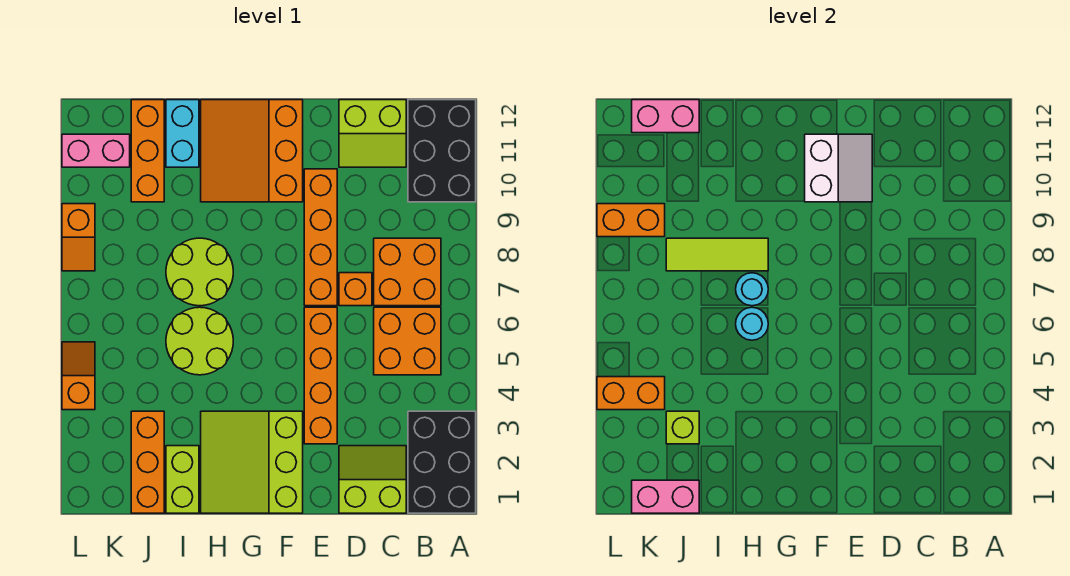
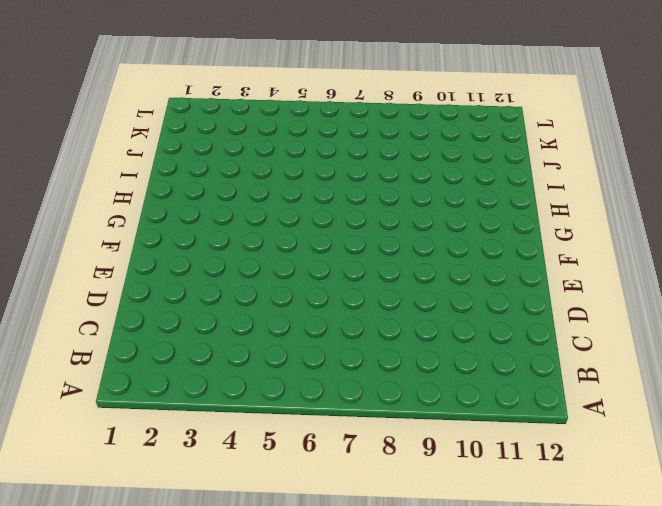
none -> black 2x3 brick [408,411,476,513]
none -> black 2x3 brick [408,100,476,202]
none -> orange 2x2 brick [374,307,441,375]

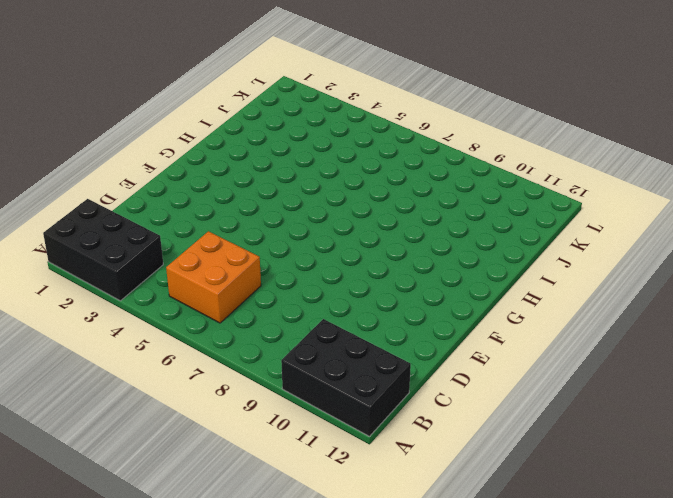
none -> orange 2x2 brick [374,238,441,306]
none -> lime 2x2 slope [339,446,406,513]
none -> lime 2x2 slope [339,100,406,167]

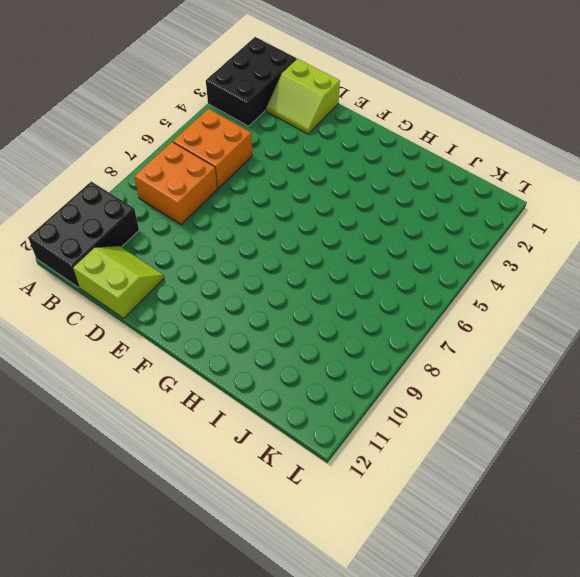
none -> orange 1x1 brick [339,273,372,306]
none -> orange 1x4 brick [304,307,337,444]
none -> orange 1x4 brick [304,169,337,306]

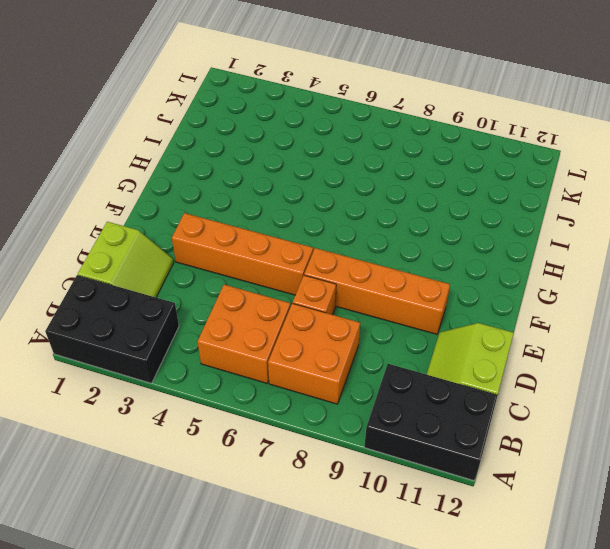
none -> lime 3x3 slope [201,411,303,513]
none -> orange 3x3 slope [201,100,303,202]
none -> lime 2x2 round brick [166,307,233,375]

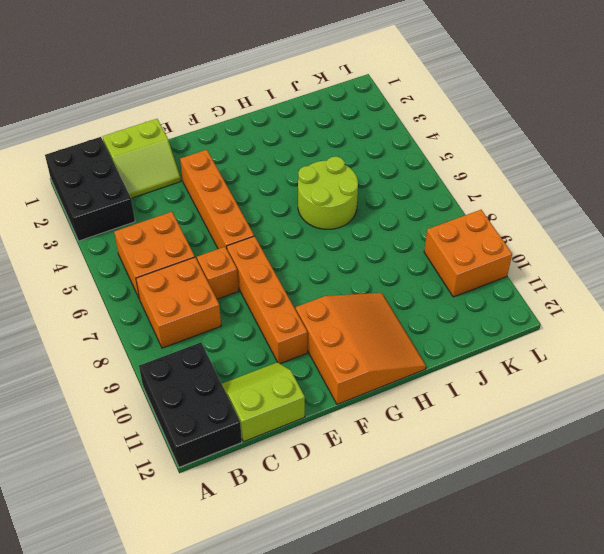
orange 2x2 brick [424,210,512,297] -> orange 1x2 slope [62,204,95,271]
none -> lime 3x3 slope [201,411,303,513]
none -> lime 2x2 round brick [166,238,233,306]
none -> lime 1x2 brick [166,446,199,513]

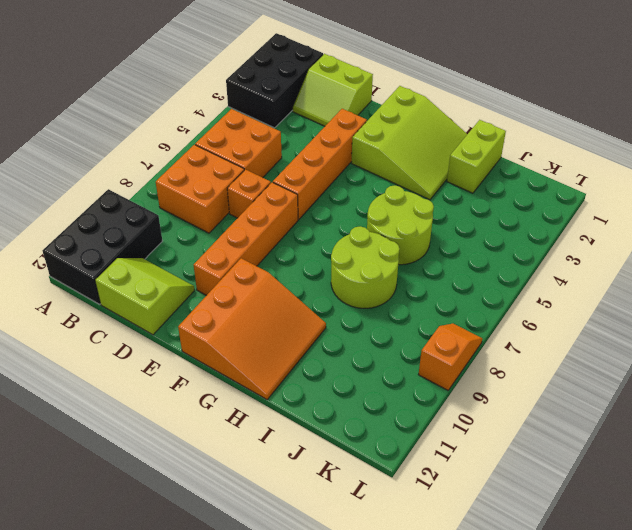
none -> cyan 1x2 brick [166,100,199,167]
none -> orange 1x3 brick [131,411,164,513]
none -> orange 1x3 brick [131,100,164,202]

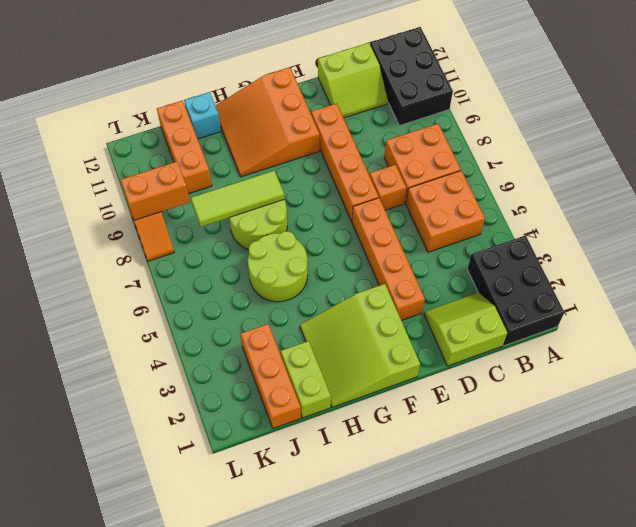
cyan 1x1 brick [184,92,221,139] -> cyan 1x2 brick [166,100,199,167]
none -> pink 1x2 brick [62,134,130,167]
none -> orange 1x2 slope [62,342,95,410]
none -> white 2x2 slope [805,134,872,202]

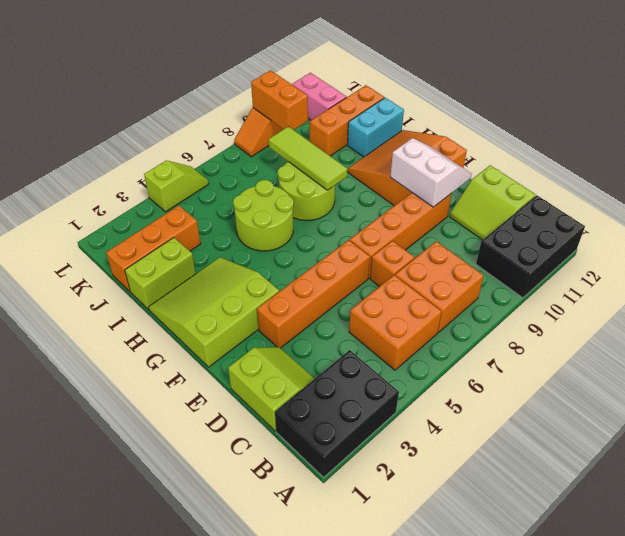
white 2x2 slope [390,138,472,207] -> white 2x2 slope turned to [805,134,872,202]
lime 1x2 slope [144,160,208,212] -> orange 1x2 slope [62,342,95,410]
none -> cyan 1x1 round brick [736,307,768,340]
none -> cyan 1x1 round brick [736,273,768,306]
none -> pink 1x2 brick [632,480,699,513]

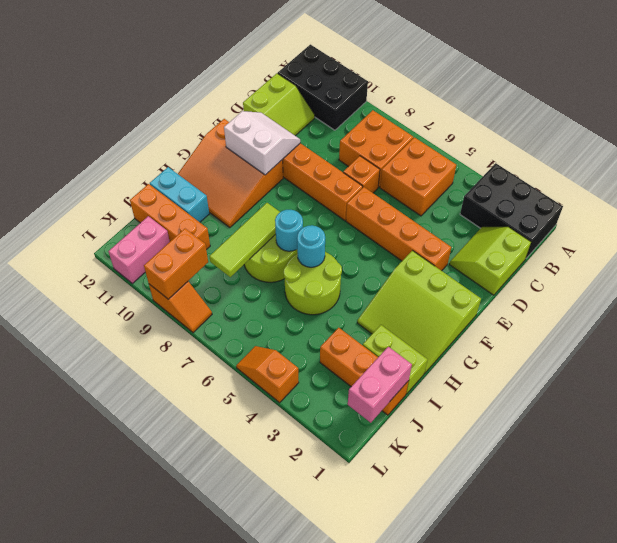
none -> lime 1x1 brick [666,411,699,444]
none -> pink 1x2 brick [632,100,699,133]
none -> orange 1x2 brick [597,377,665,410]

